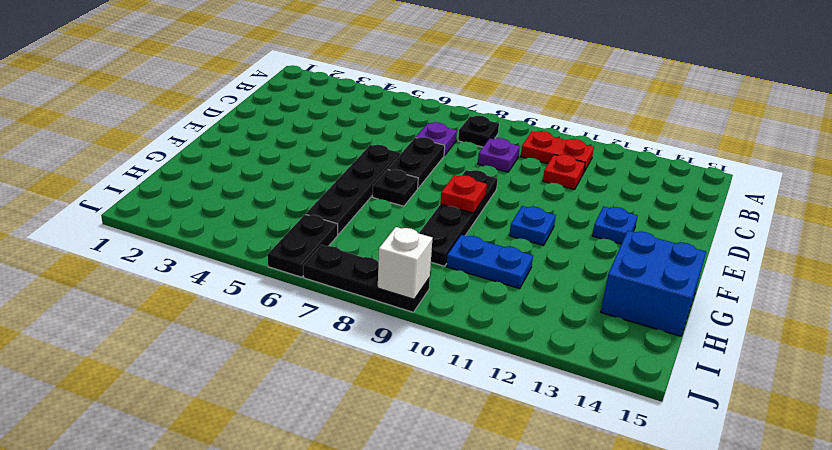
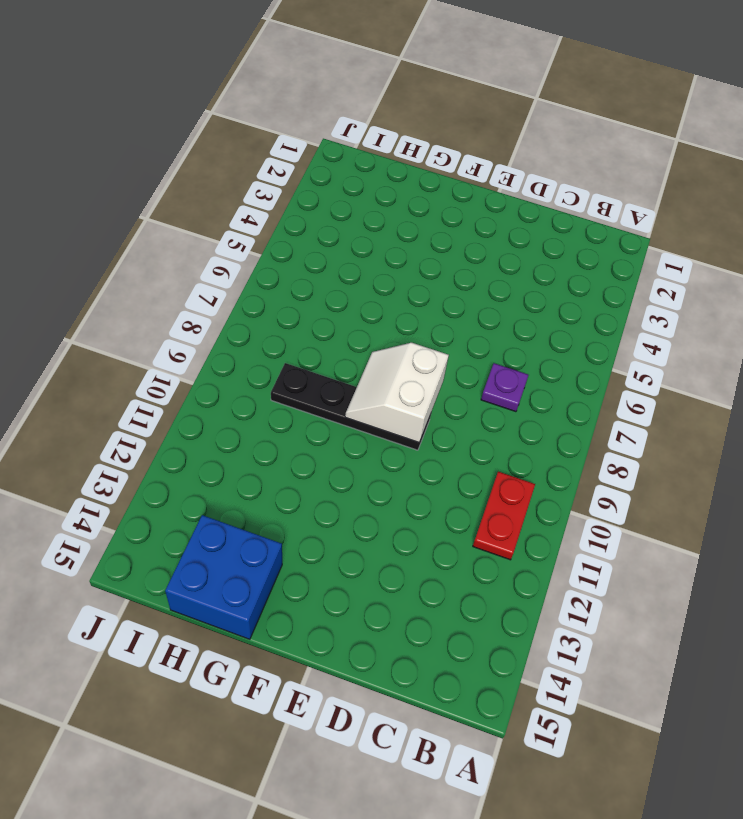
white 2x2 slope [345,343,449,442] -> red 1x1 plate [440,175,487,213]
none -> black 1x1 plate [458,116,499,147]
none -> purple 1x1 plate [478,138,520,172]
none -> red 1x1 plate [543,154,585,190]

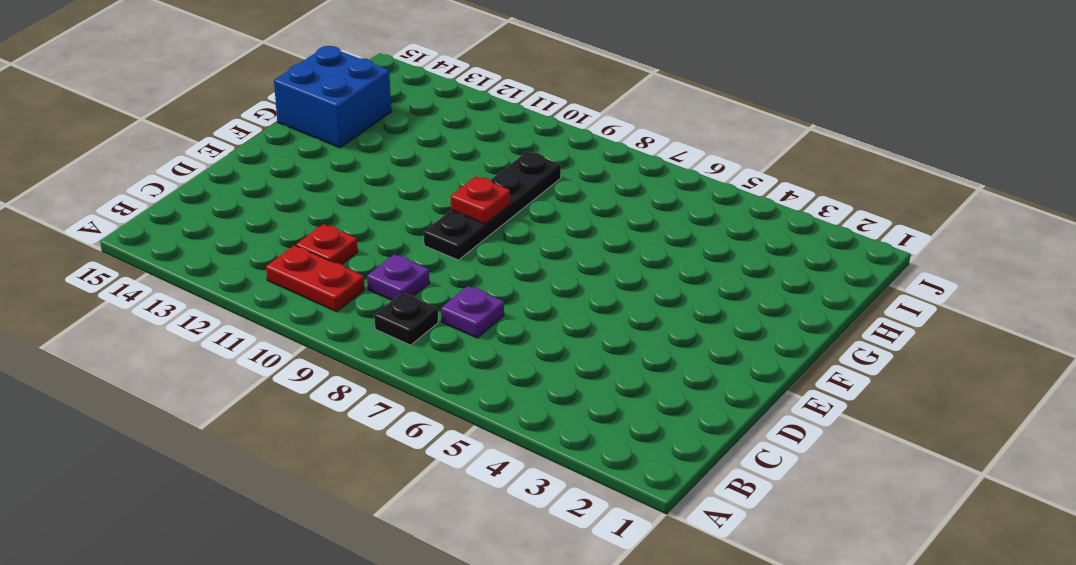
none -> black 1x2 plate [388,137,445,188]
none -> black 1x4 plate [306,145,400,234]
none -> blue 1x1 plate [592,206,638,244]

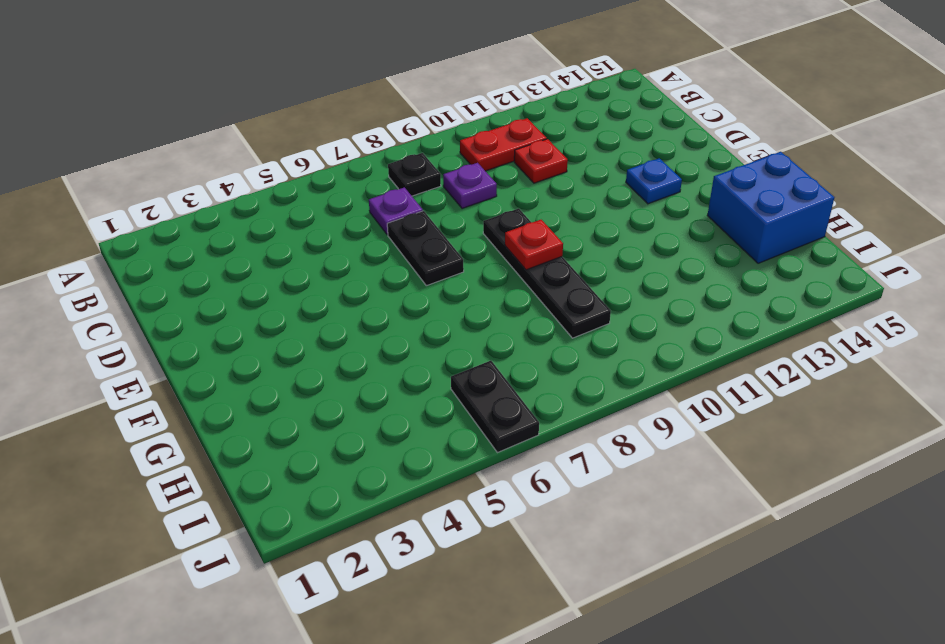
none -> black 1x4 plate [306,145,400,234]
none -> black 1x1 plate [373,169,418,206]
none -> blue 1x1 plate [509,206,556,245]

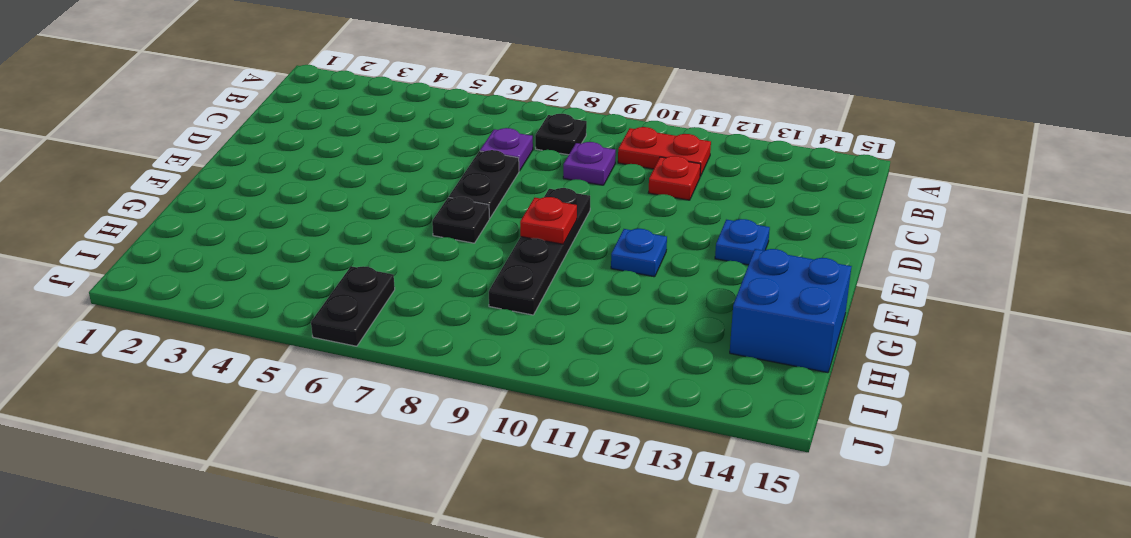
none -> black 1x4 plate [306,145,400,234]
none -> blue 1x2 plate [446,235,533,289]
none -> black 1x3 plate [303,245,430,312]

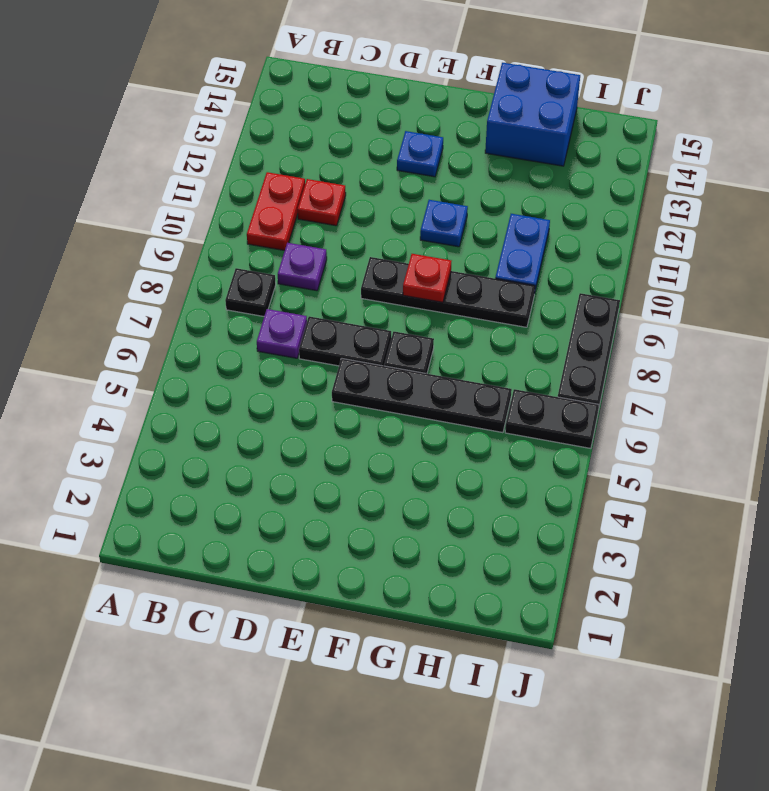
none -> white 1x1 brick [378,227,433,299]

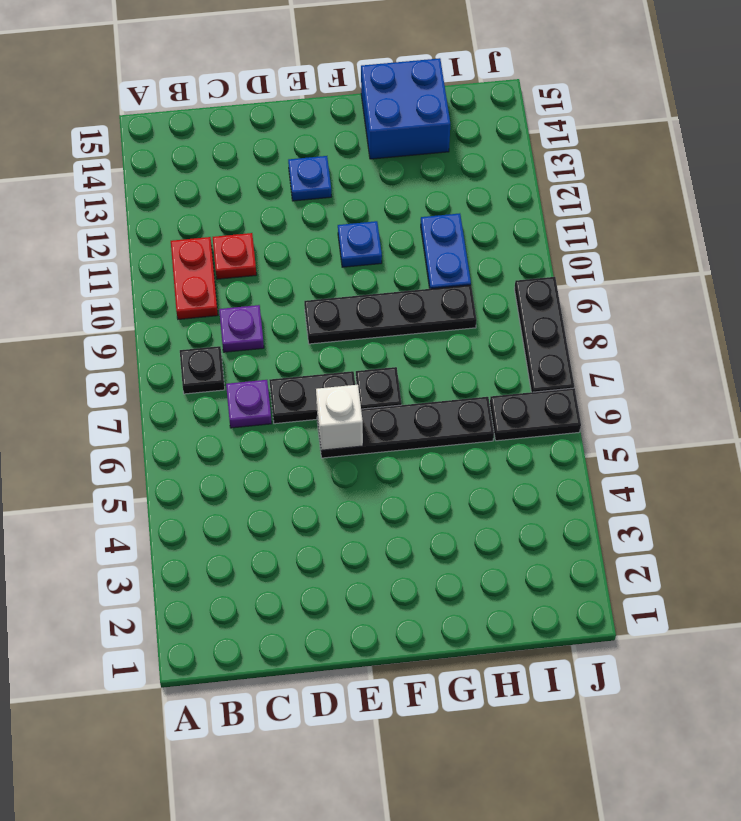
white 1x1 brick [316,385,363,450] -> white 1x1 brick moved to [378,227,433,299]
none -> red 1x1 plate [440,175,487,213]

